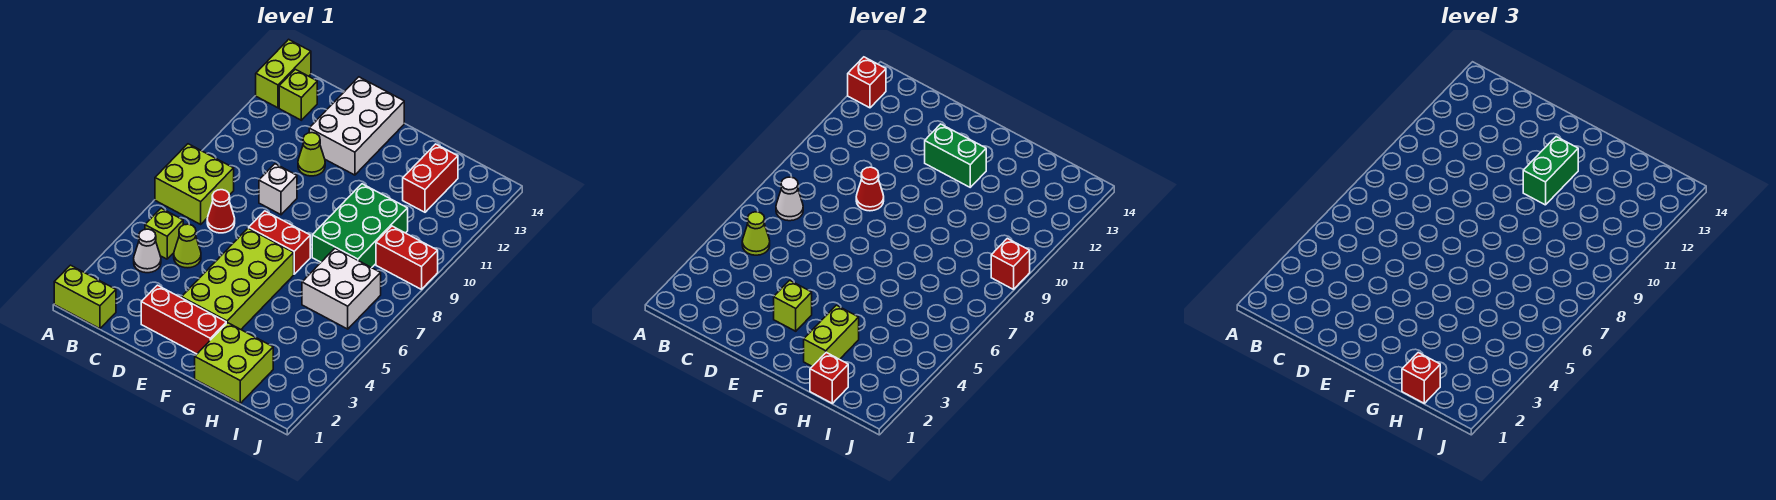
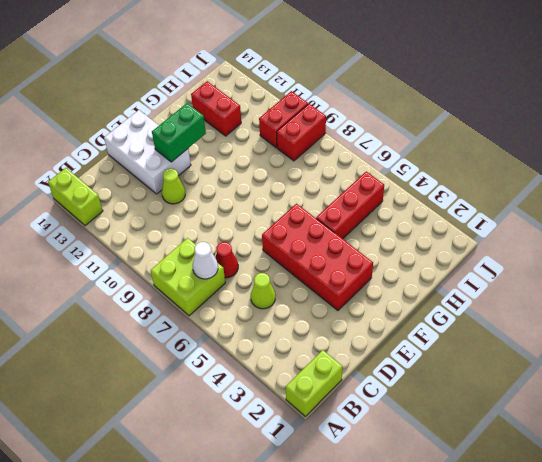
red 2x4 brick [262,204,373,310] -> lime 2x4 brick [182,228,294,329]
red 1x3 brick [316,172,384,239] -> red 1x3 brick moved to [141,285,226,354]
red 1x2 brick [259,91,308,148] -> red 1x2 brick moved to [249,211,310,274]
none -> white 1x1 cone [134,229,161,273]
none -> lime 1x1 brick [145,208,183,259]
none -> lime 1x1 brick [279,69,317,120]
none -> white 1x1 brick [259,164,297,215]

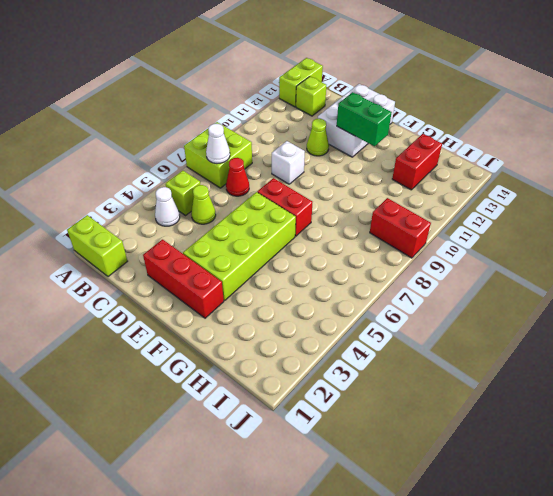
none -> lime 2x2 brick [195,323,273,403]
none -> green 2x3 brick [312,184,408,268]
none -> white 2x2 brick [302,248,381,329]
none -> red 1x1 brick [848,57,886,108]

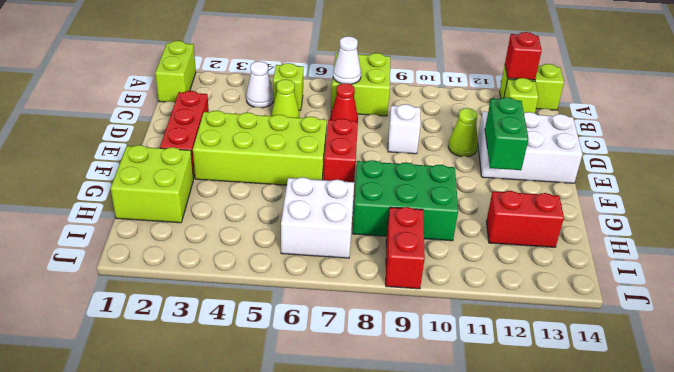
none -> lime 1x1 cone [742,212,770,255]
none -> red 1x1 cone [856,167,884,211]
none -> lime 1x1 brick [774,280,812,331]
none -> lime 1x2 brick [804,305,859,366]

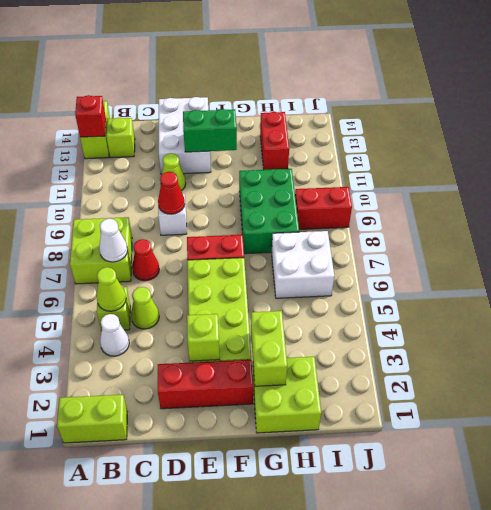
none -> red 1x1 brick [810,353,848,403]
none -> red 1x1 brick [991,238,1030,289]
none -> green 1x2 brick [1523,137,1578,205]
none -> red 1x1 brick [1402,353,1440,403]

